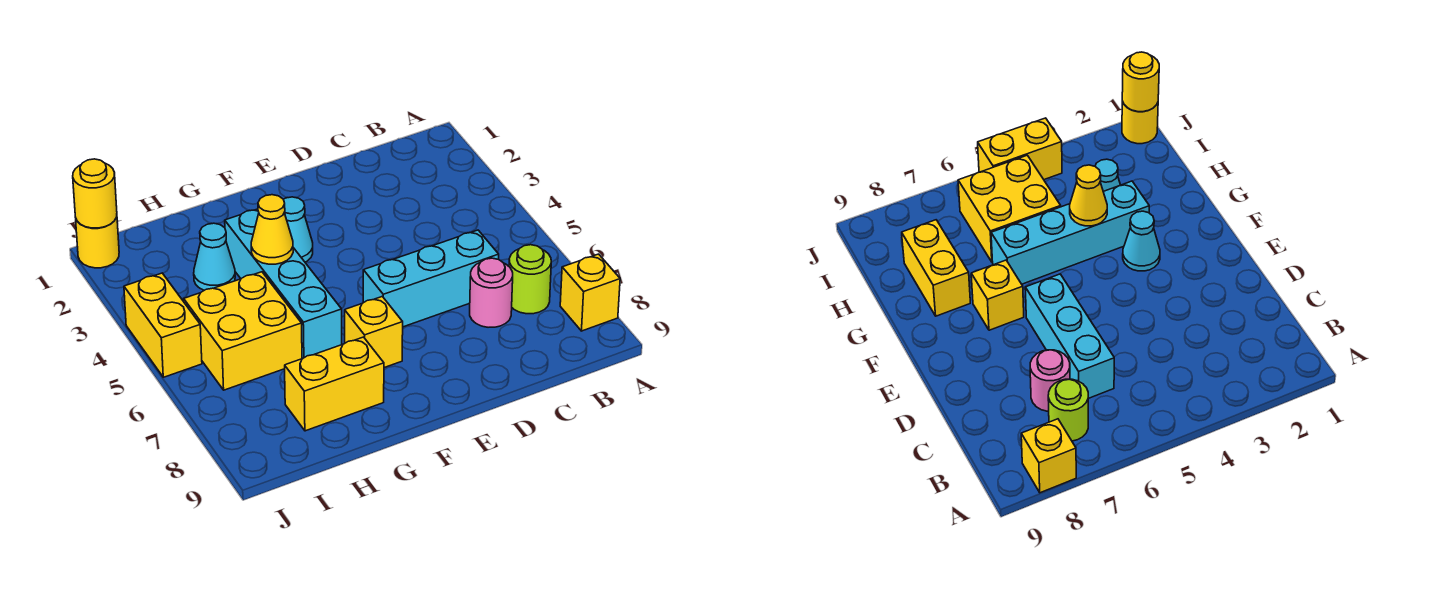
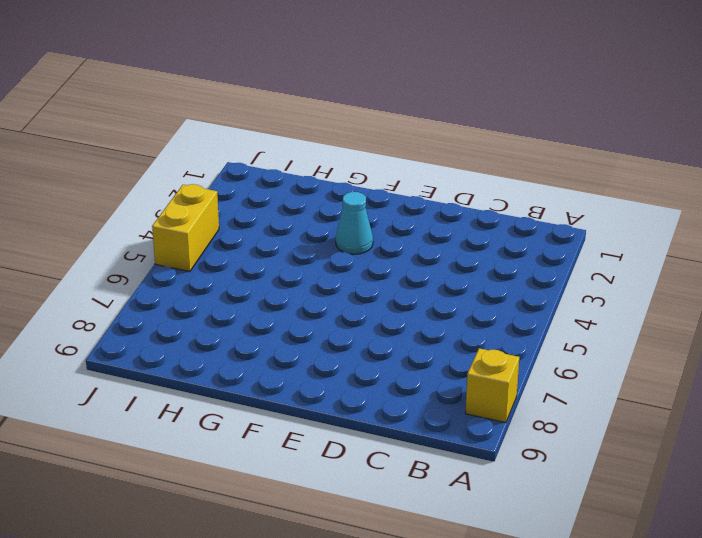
none -> lime 1x1 round brick [509,245,551,314]
none -> cyan 1x3 brick [363,230,499,327]
none -> pink 1x1 round brick [470,258,513,327]

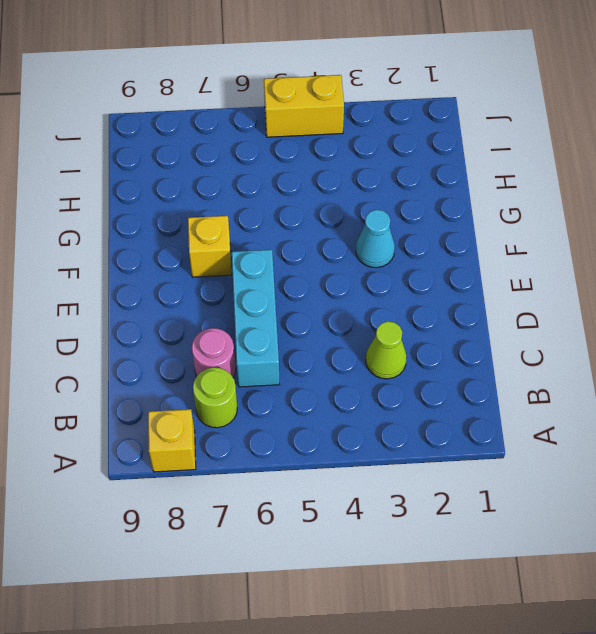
lime 1x1 cone [366,321,407,379] -> none
none -> cyan 1x4 brick [225,209,342,359]
none -> yellow 1x2 brick [285,337,384,431]
none -> cyan 1x1 cone [194,223,235,290]

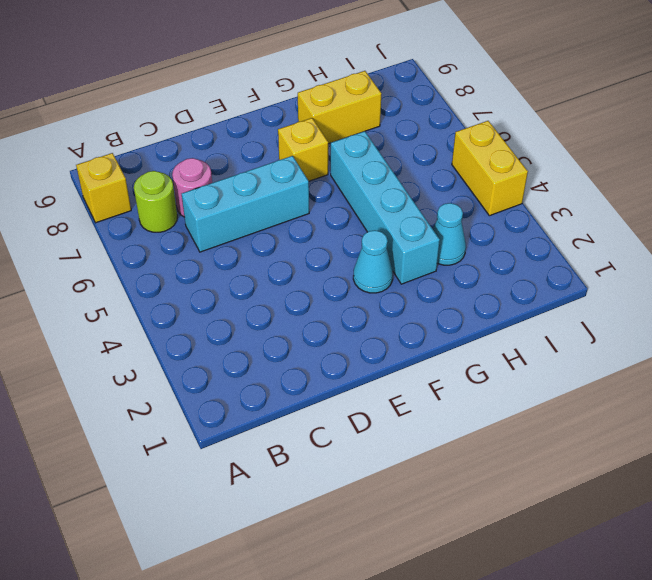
none -> yellow 2x2 brick [184,272,302,390]
none -> yellow 1x1 round brick [76,217,119,268]
none -> yellow 1x1 cone [251,195,293,264]

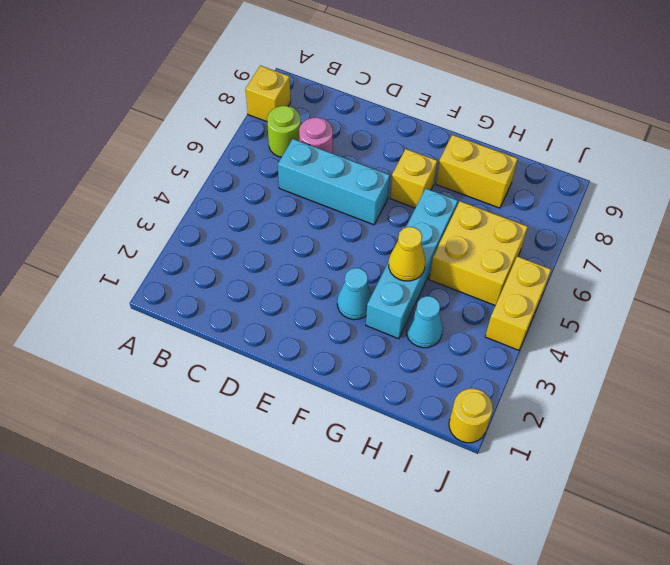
none -> yellow 1x1 round brick [73,159,117,228]

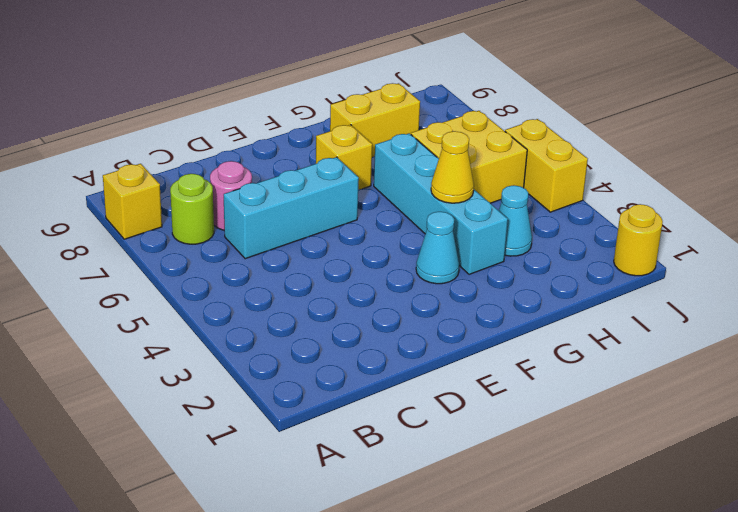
none -> yellow 1x1 round brick [73,159,117,228]

